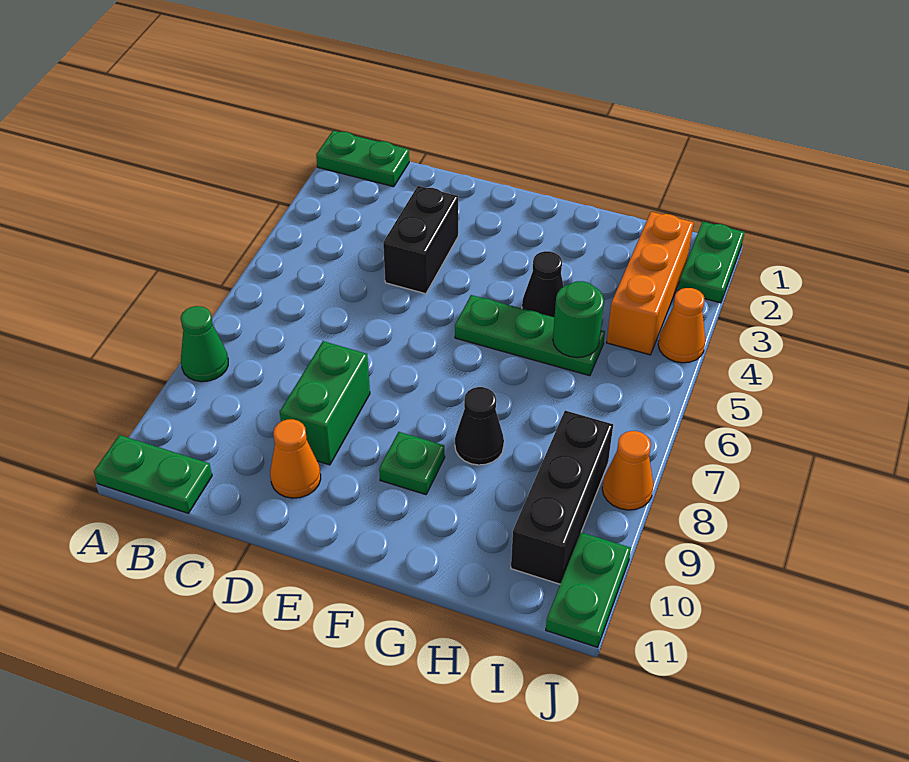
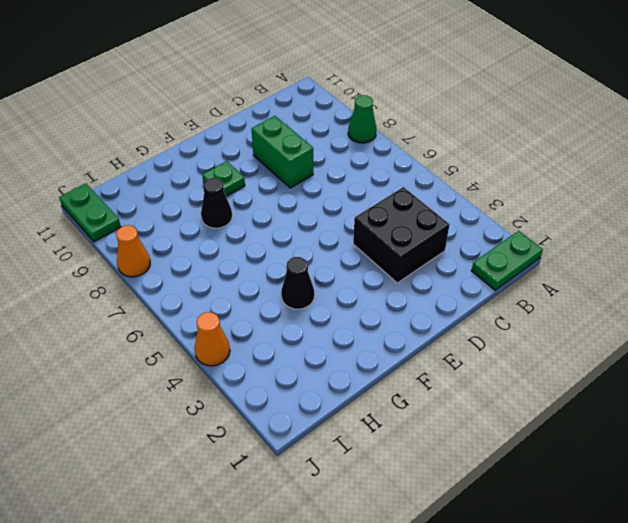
black 2x2 brick [353,187,450,283] -> black 1x2 brick [383,186,458,294]
none -> green 1x2 plate [94,435,212,513]
none -> orange 1x1 cone [270,419,321,498]
none -> green 1x3 plate [455,295,605,376]

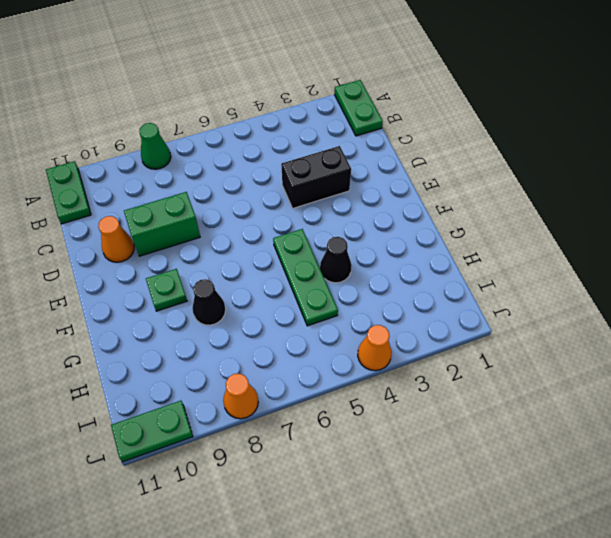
none -> orange 1x3 brick [607,212,694,355]
none -> black 1x3 brick [511,411,613,584]
none -> green 1x2 plate [678,222,744,303]

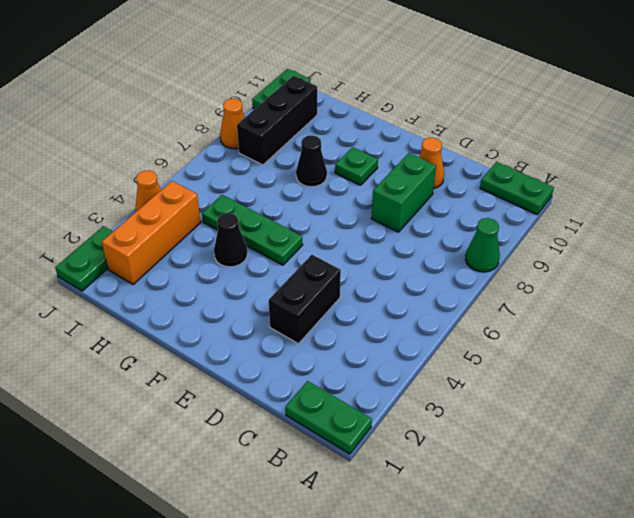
none -> green 1x1 round brick [553,281,604,358]

